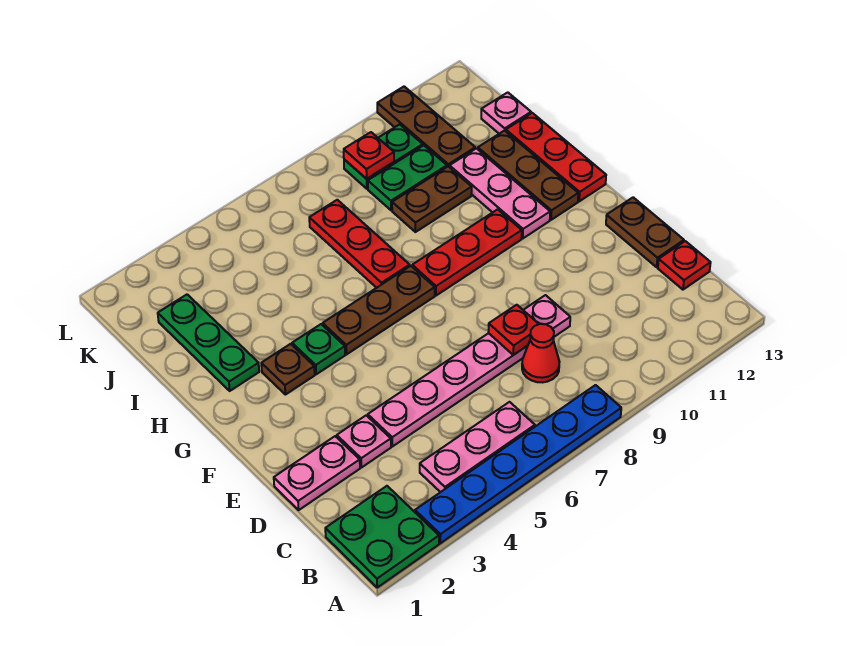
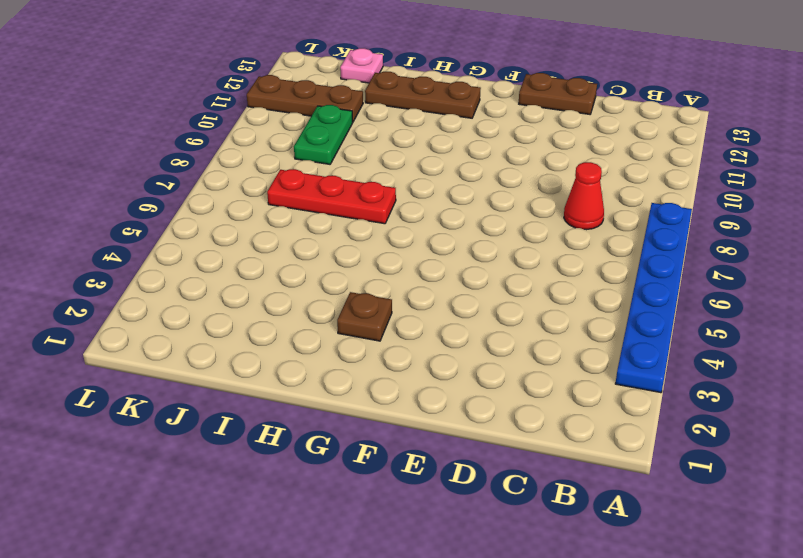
none -> green 2x2 plate [325,486,439,587]
none -> pink 1x3 plate [420,402,535,492]
none -> red 1x1 plate [658,241,711,290]

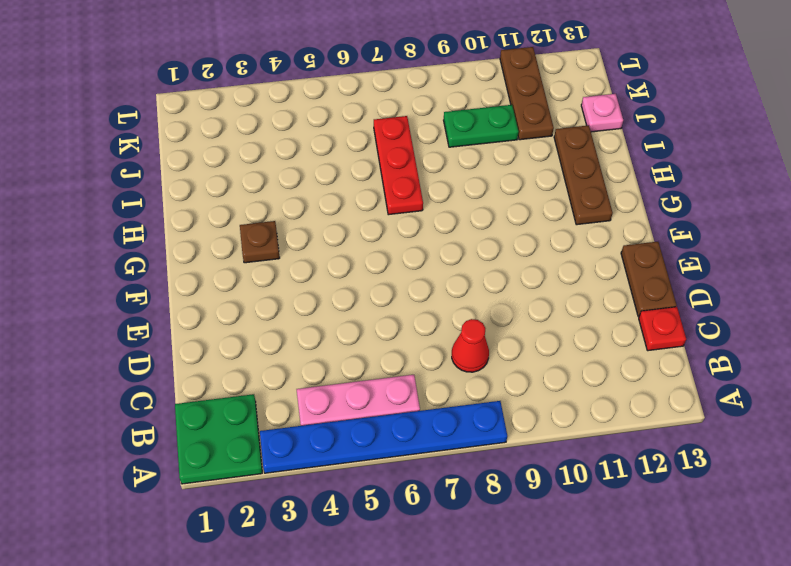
none -> pink 1x2 plate [274,436,360,510]
none -> pink 1x1 plate [337,415,391,468]
none -> pink 1x6 plate [368,295,570,447]

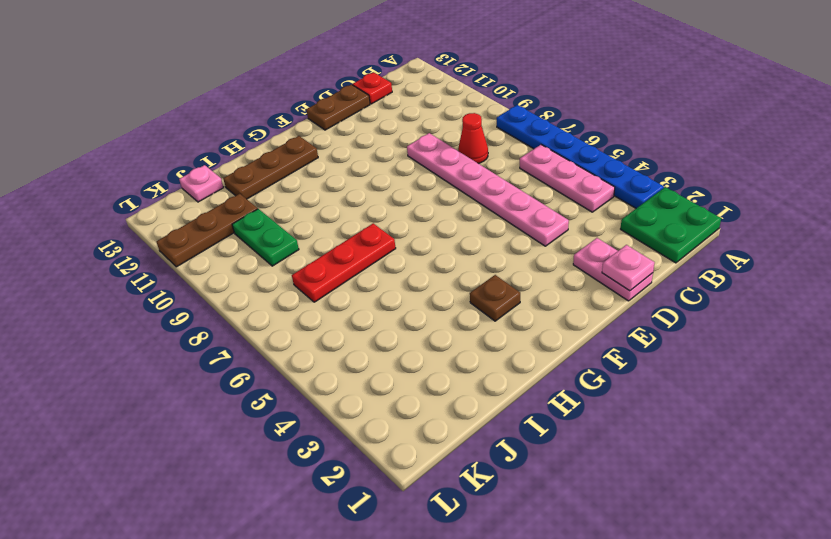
pink 1x1 plate [602,245,655,291] -> pink 1x1 plate moved to [337,415,391,468]
none -> green 1x1 plate [292,324,345,374]
none -> brown 1x3 plate [323,266,435,354]
none -> red 1x3 plate [412,209,522,296]

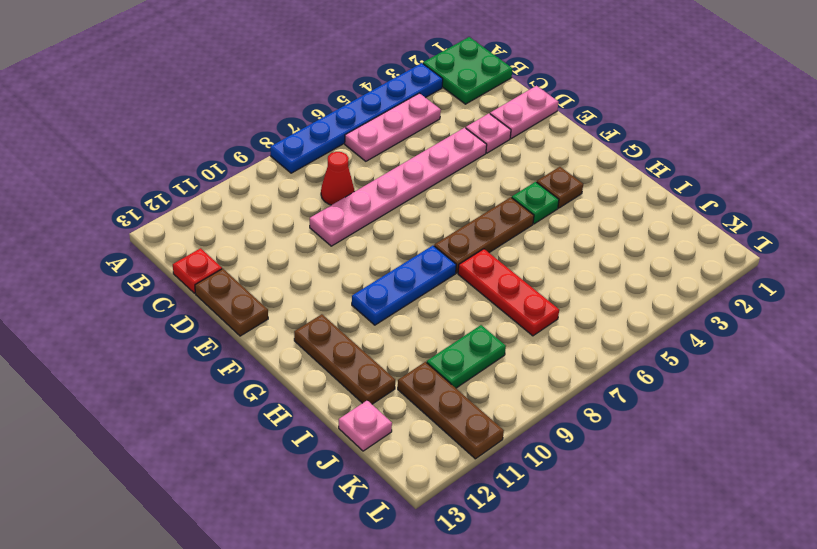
blue 1x3 plate [352,246,456,325] -> red 1x3 plate [412,209,522,296]
none -> pink 1x3 plate [450,148,550,238]
none -> red 1x3 plate [506,113,606,202]
none -> green 1x3 plate [158,295,259,391]

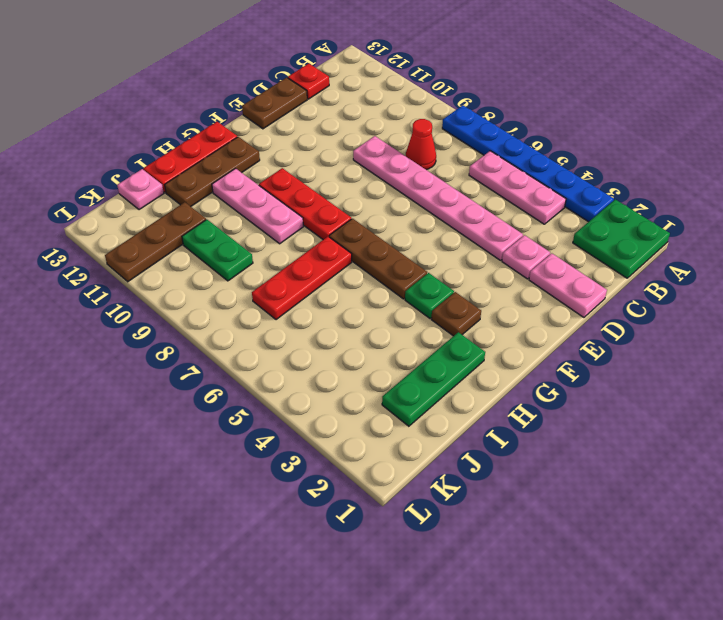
pink 1x3 plate [212,169,303,244] -> pink 1x3 plate turned to [450,148,550,238]
none -> brown 1x2 plate [392,167,472,232]
none -> green 1x2 plate [344,124,423,189]
none -> red 1x1 plate [488,305,538,355]

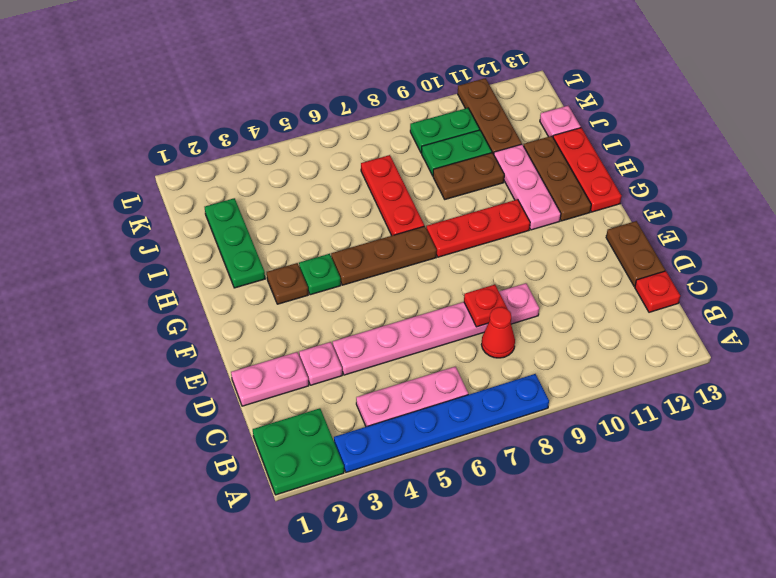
none -> red 1x1 plate [344,132,394,179]

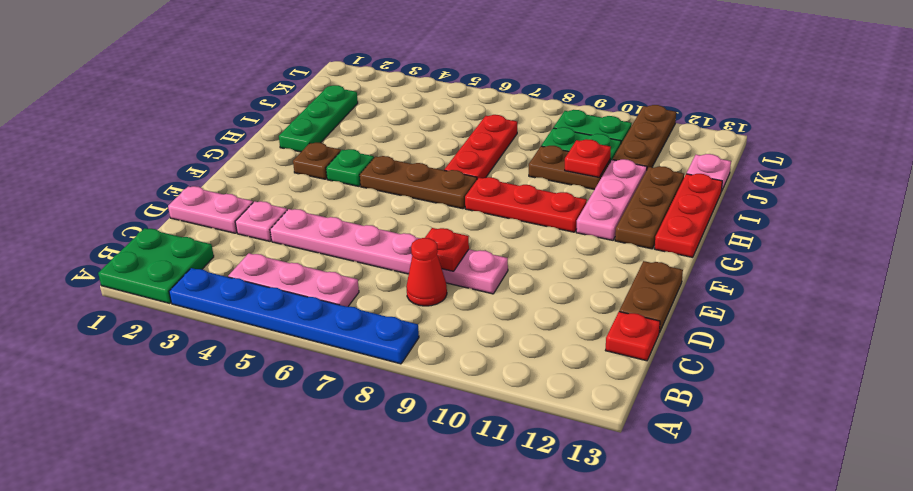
red 1x1 plate [565,139,611,177] -> red 1x1 plate moved to [344,132,394,179]

